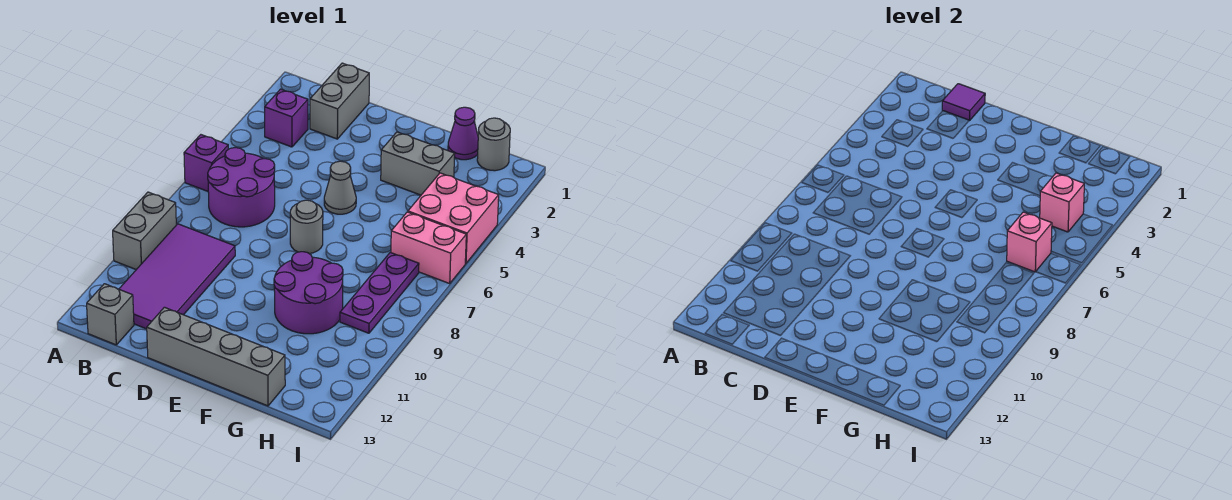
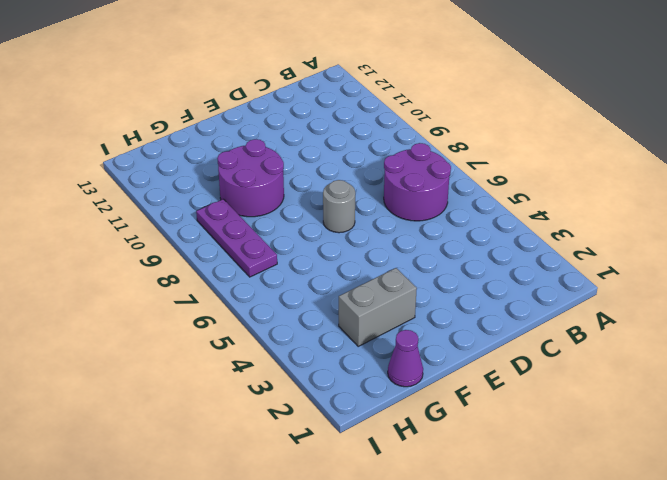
none -> purple 1x1 brick [184,135,228,191]
none -> grey 1x2 brick [113,192,176,270]
none -> purple 1x1 brick [265,89,308,147]

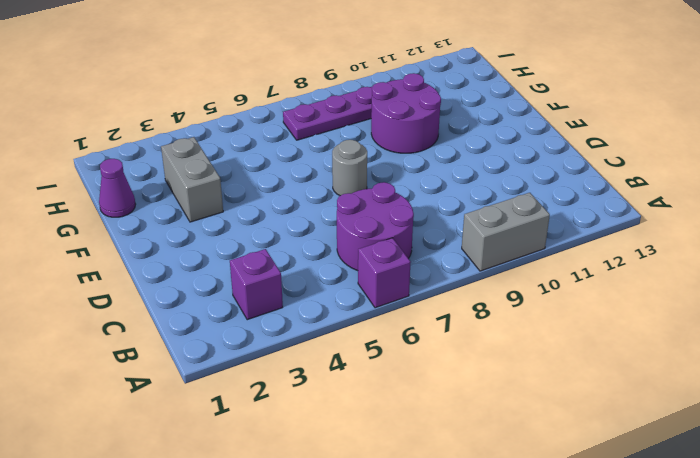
none -> purple 2x4 tile [119,224,235,329]
none -> grey 1x1 brick [87,284,134,345]
none -> grey 1x2 brick [310,63,369,139]

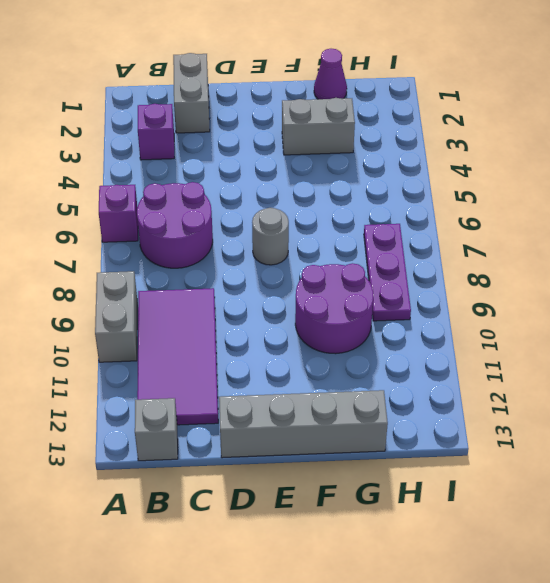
none -> grey 1x1 cone [324,161,356,214]
none -> grey 1x1 round brick [477,118,510,171]
none -> pink 2x2 brick [408,173,499,263]

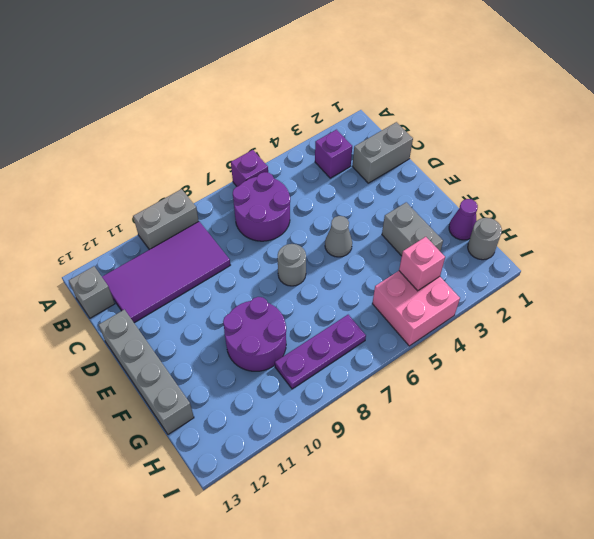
none -> pink 1x2 brick [391,212,466,284]
none -> purple 1x1 tile [942,84,985,121]
none -> pink 1x1 brick [1007,212,1052,272]

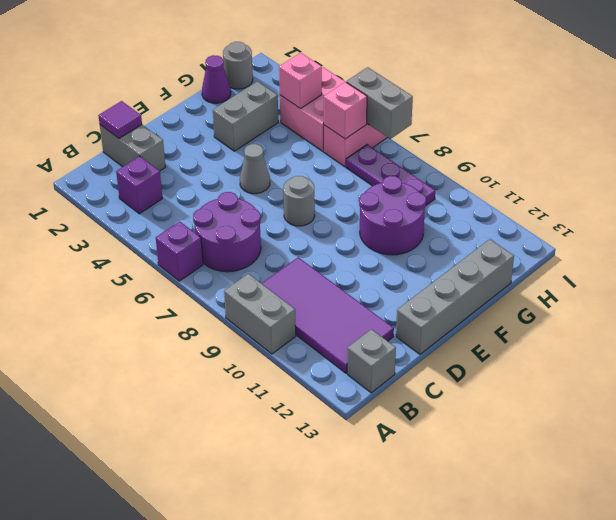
grey 1x2 brick [346,67,413,139] -> none

